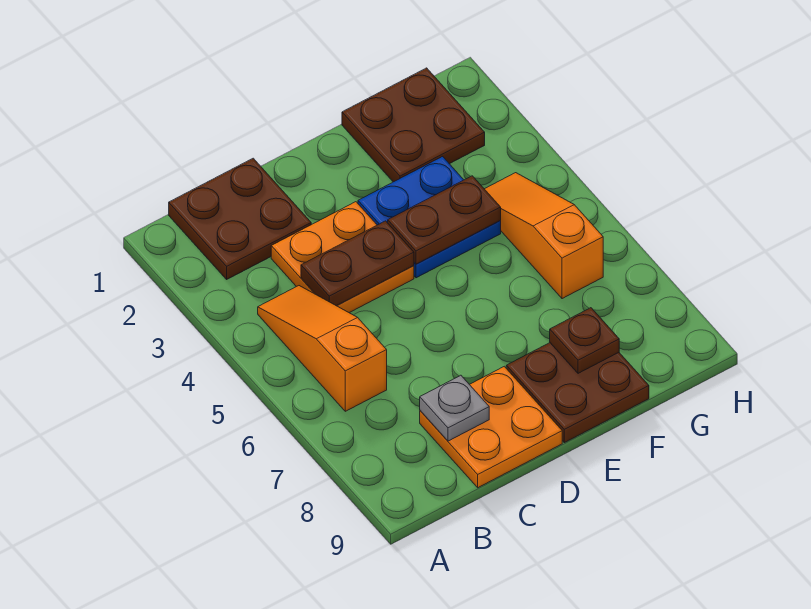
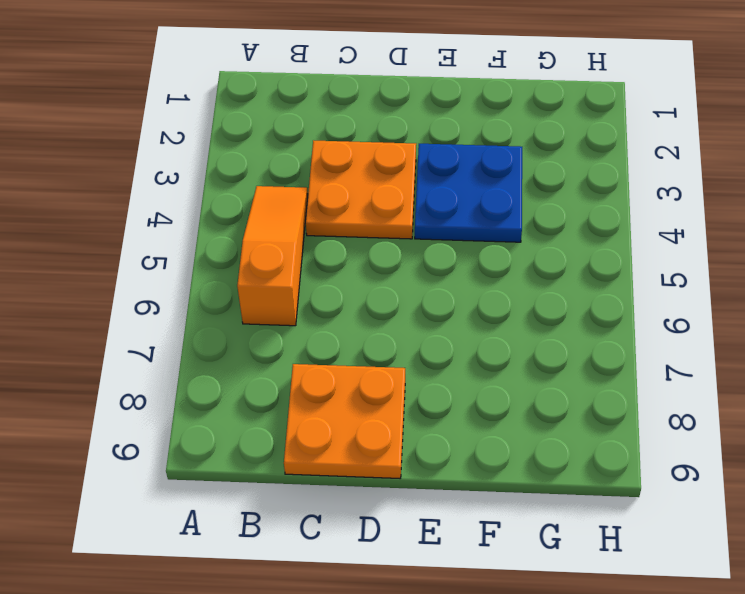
none -> brown 2x2 plate [169,158,311,279]
none -> brown 2x2 plate [506,343,649,443]
none -> brown 2x2 plate [342,68,485,182]

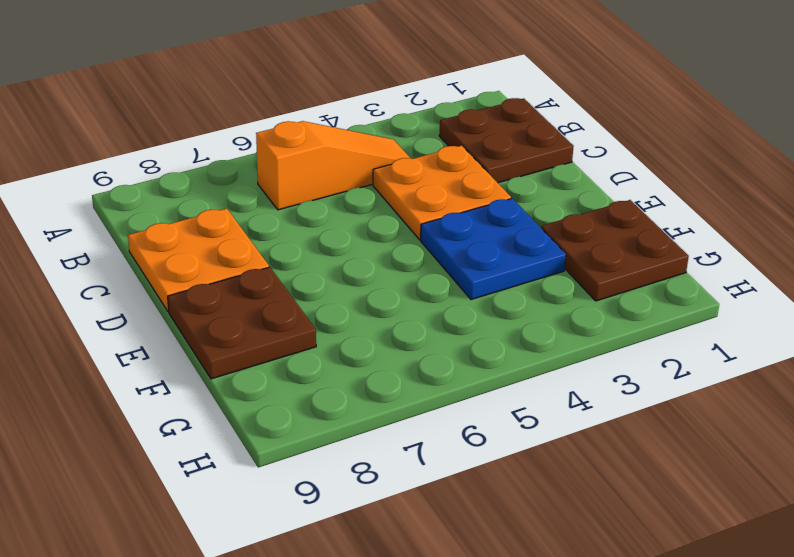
none -> orange 1x3 slope [485,173,603,299]
none -> brown 1x2 plate [301,221,414,306]
none -> grey 1x1 plate [420,375,489,441]

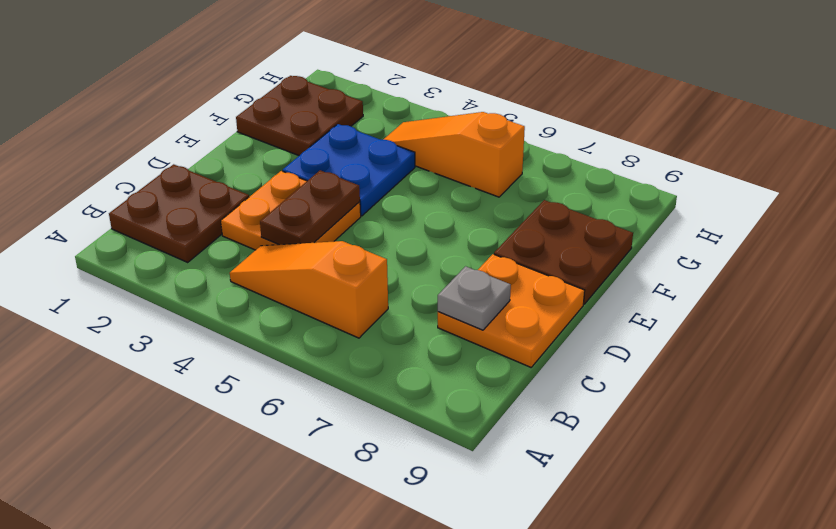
none -> brown 1x2 plate [388,176,501,264]
none -> brown 1x1 plate [550,308,619,373]

